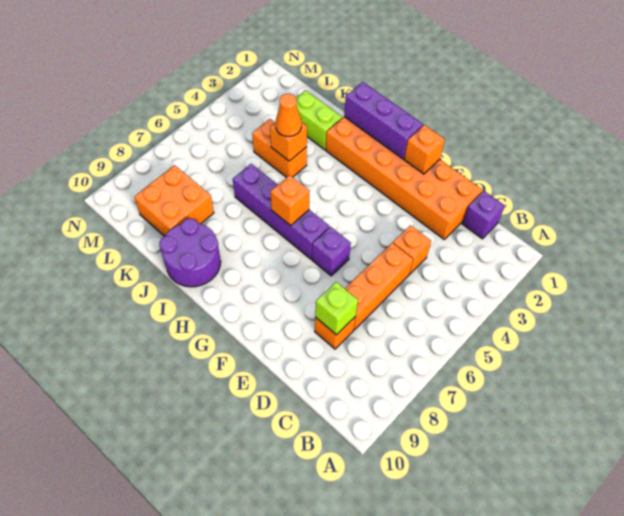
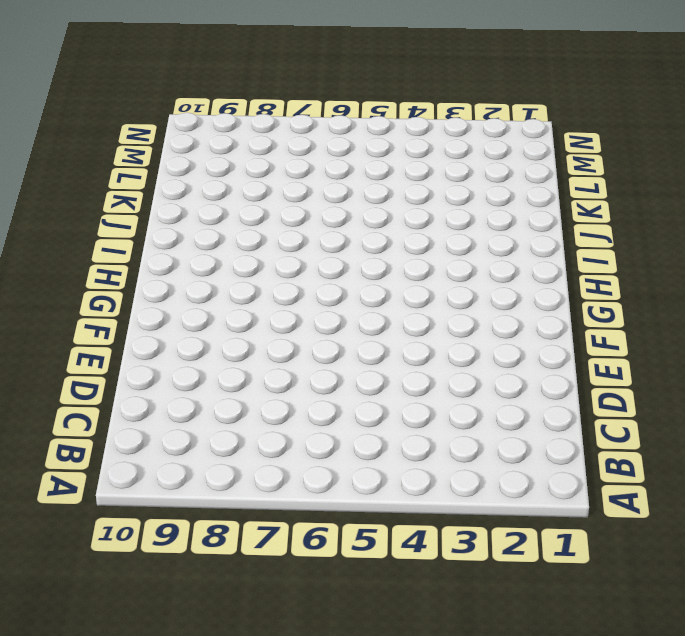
none -> purple 1x1 brick [462,191,505,239]
none -> orange 2x6 brick [326,117,482,239]
none -> orange 1x1 brick [393,225,431,274]

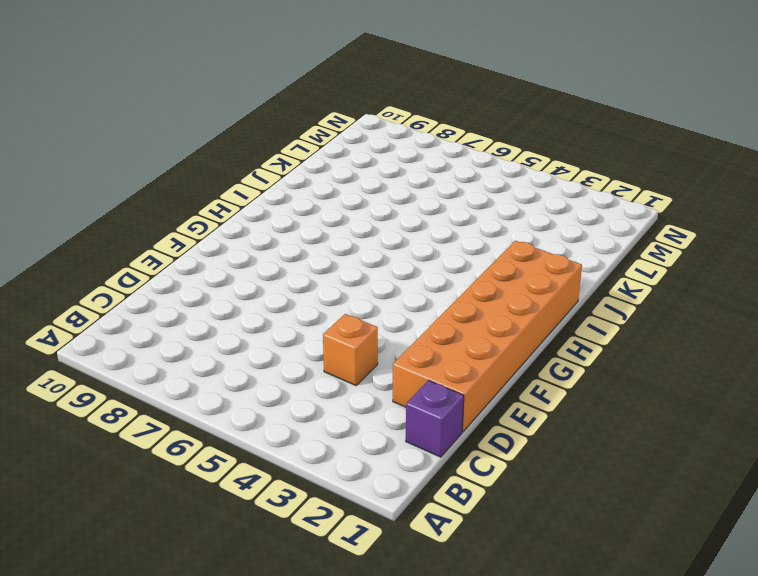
none -> orange 1x3 brick [345,243,413,330]
none -> orange 1x1 brick [315,316,356,349]
none -> purple 1x1 brick [312,227,351,276]

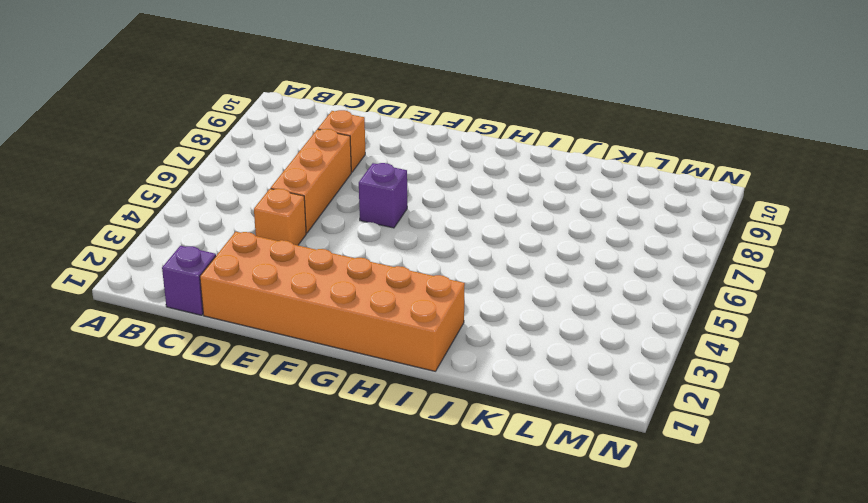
none -> purple 1x4 brick [233,164,330,259]
none -> purple 2x2 round brick [159,219,221,287]
none -> lime 1x2 brick [296,90,342,150]

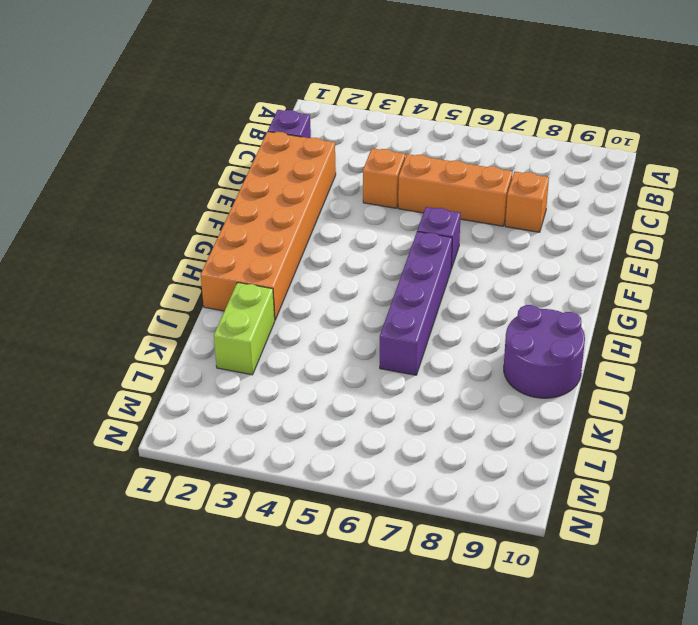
none -> orange 1x2 brick [252,119,307,178]
none -> orange 2x2 brick [134,165,214,236]
none -> lime 1x1 brick [315,282,358,335]

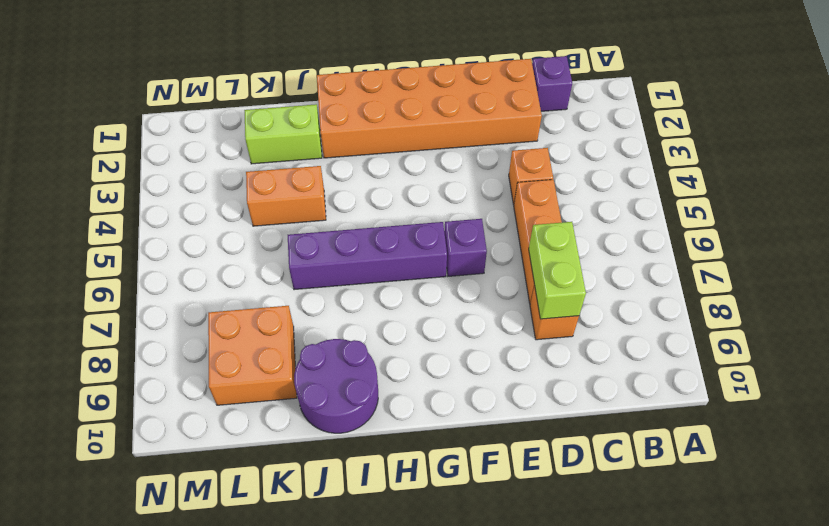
lime 1x2 brick [529,222,586,319] -> lime 1x1 brick [315,282,358,335]
none -> orange 1x1 brick [404,125,445,174]
none -> purple 1x3 brick [344,82,423,159]
none -> orange 1x1 brick [270,175,310,226]

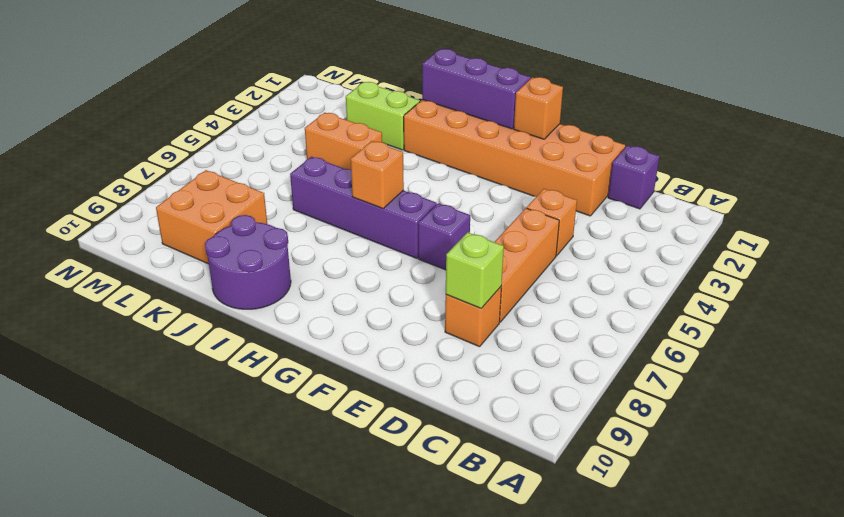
none -> orange 1x1 brick [270,122,307,161]
none -> orange 1x1 cone [275,94,302,136]

